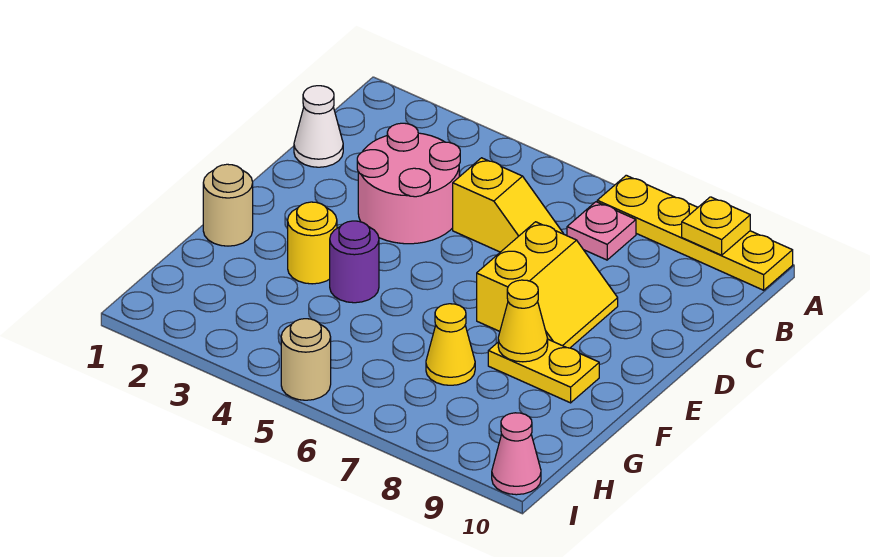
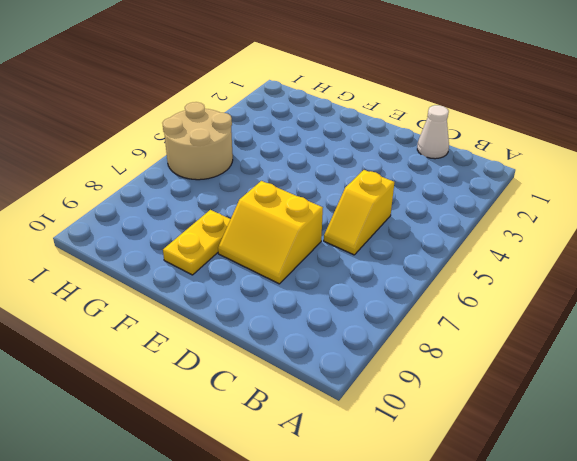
tan 2x2 round brick [162,102,233,180] -> tan 1x1 round brick [281,319,331,400]
none -> yellow 1x4 plate [597,175,793,290]
none -> pink 1x1 plate [567,202,636,260]
none -> pink 2x2 round brick [357,123,460,244]

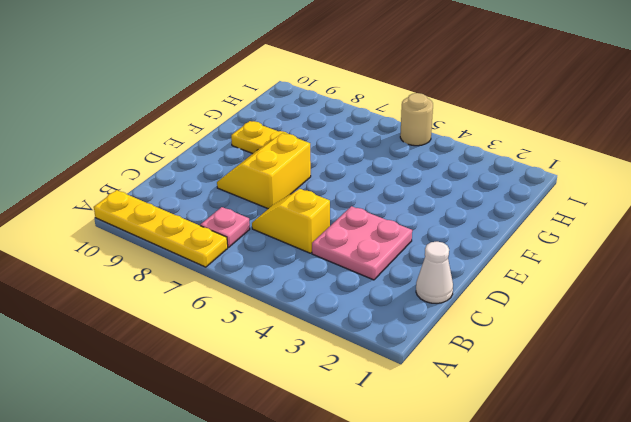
pink 2x2 plate [312,206,412,280] -> pink 2x2 round brick [357,123,460,244]
none -> tan 1x1 round brick [203,164,253,246]
none -> yellow 1x1 round brick [288,202,337,284]
none -> purple 1x1 round brick [330,221,379,303]

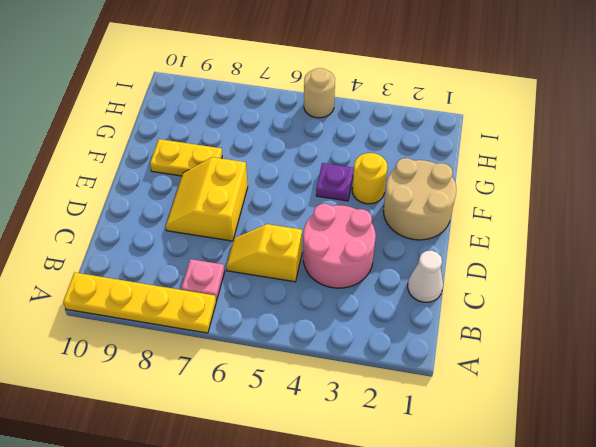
tan 2x2 round brick [383,158,456,240] -> tan 1x1 round brick [203,164,253,246]
purple 1x1 plate [316,163,354,201] -> purple 1x1 round brick [330,221,379,303]
none -> yellow 1x1 cone [426,304,475,385]
none -> pink 1x1 cone [492,413,541,495]
none -> yellow 1x1 plate [682,197,750,255]

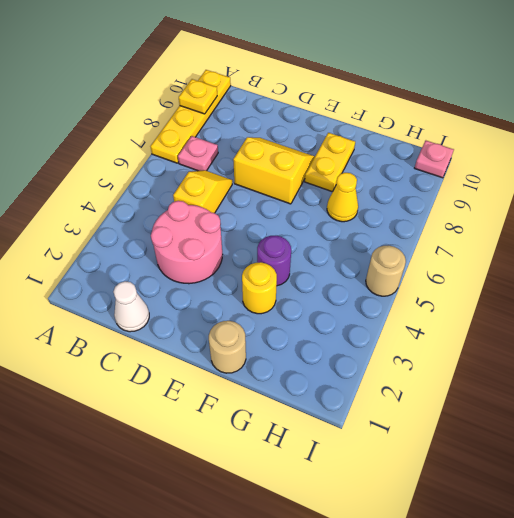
pink 1x1 plate [415,141,454,178] -> pink 1x1 cone [492,413,541,495]
none -> yellow 1x1 cone [498,280,548,362]

